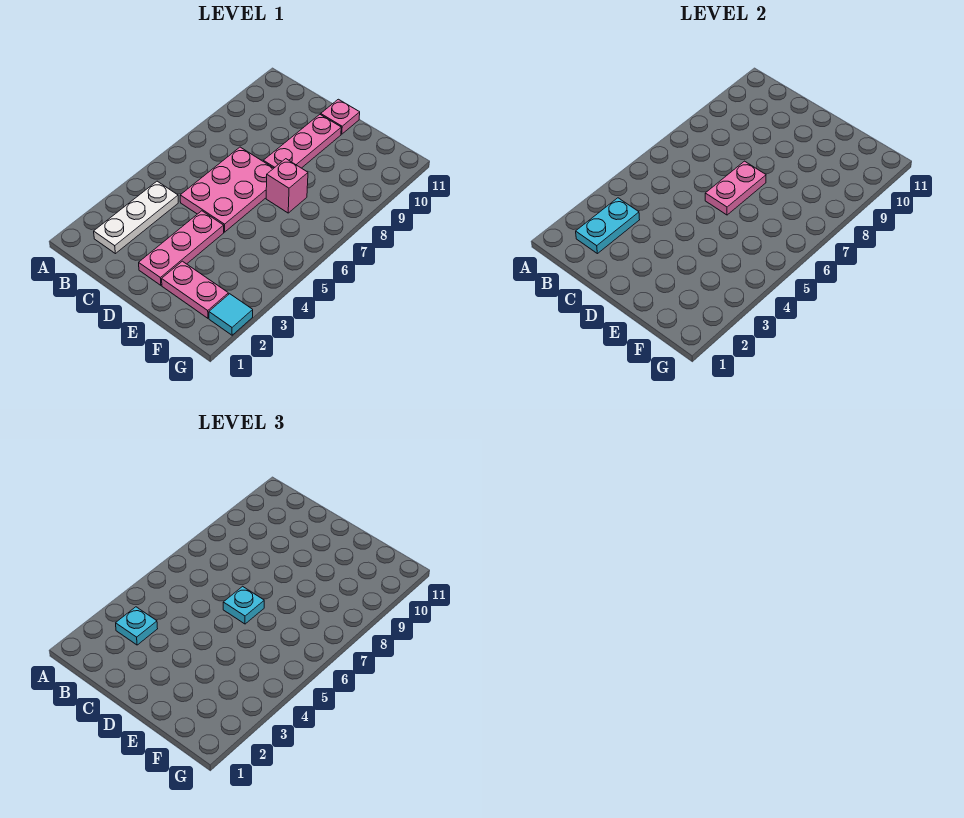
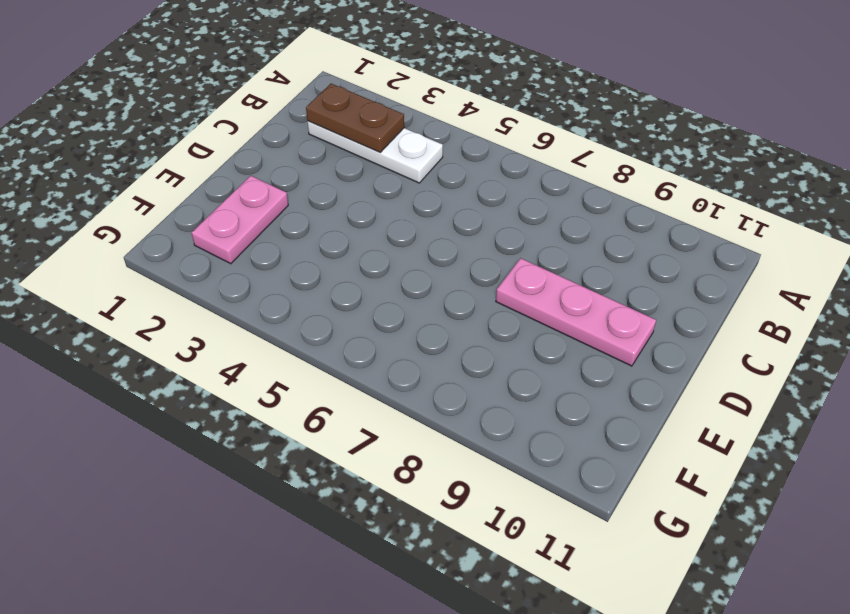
brown 1x2 plate [306,84,404,152] -> cyan 1x2 plate [576,198,640,254]
none -> pink 2x3 plate [180,147,274,232]
none -> pink 1x3 plate [139,211,224,285]
none -> pink 1x1 plate [321,99,360,134]

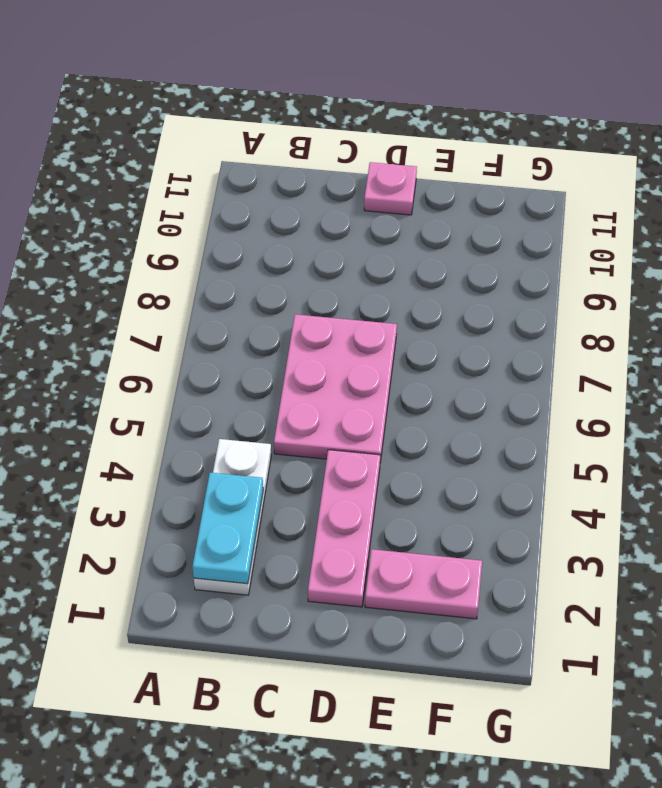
none -> pink 1x3 plate [263,114,341,168]
none -> pink 1x1 brick [266,159,308,213]
none -> cyan 1x1 tile [209,294,253,335]

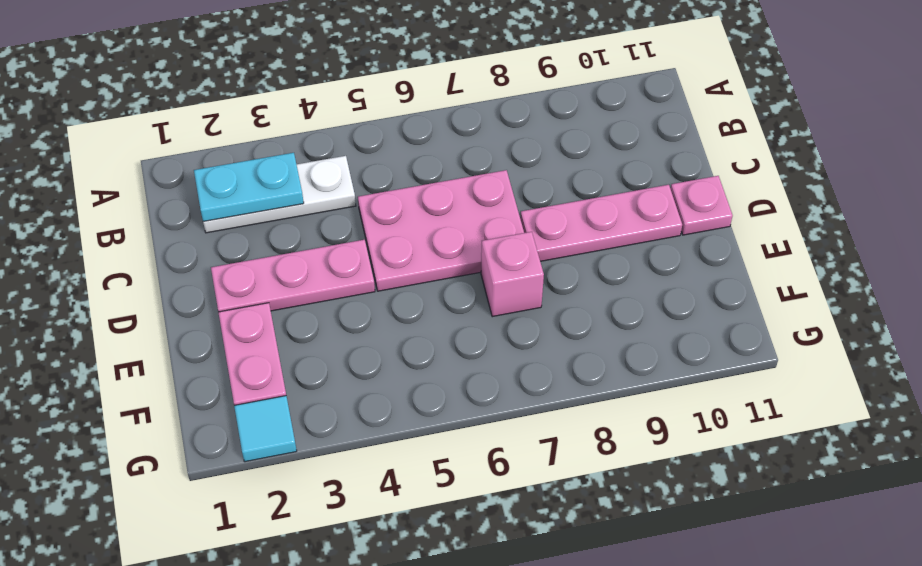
none -> pink 1x2 plate [705,161,766,215]
none -> cyan 1x1 plate [116,607,158,645]
none -> cyan 1x1 plate [223,586,264,624]

